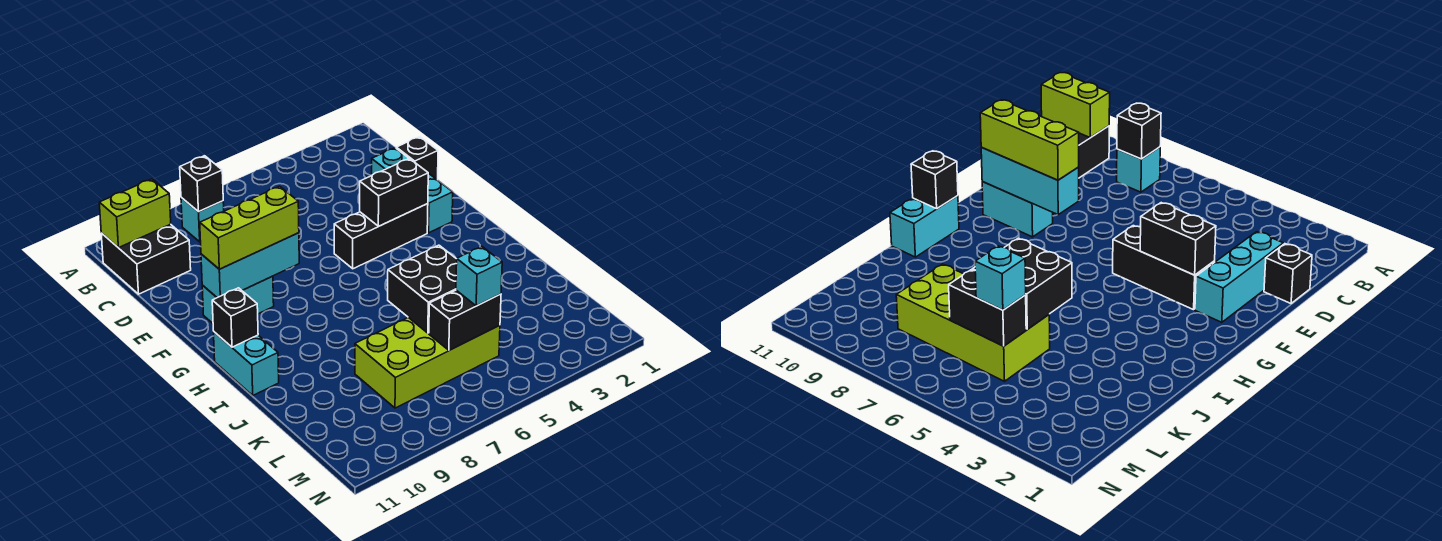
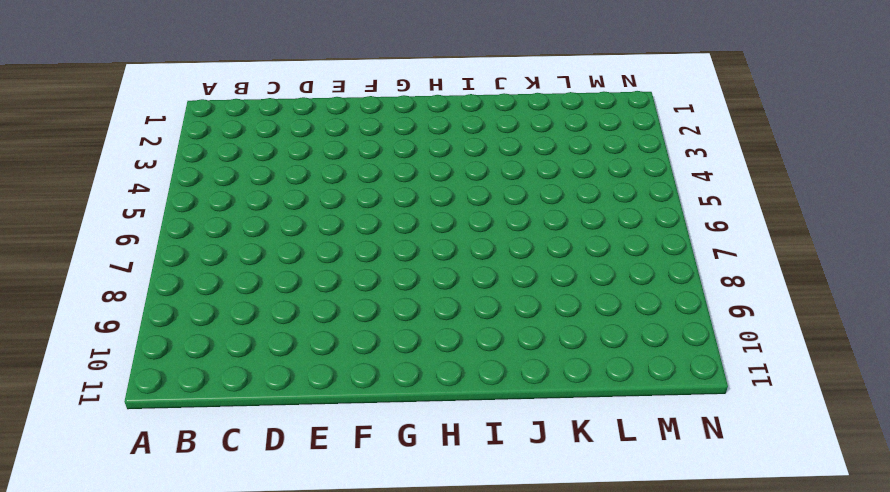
none -> cyan 1x1 brick [181,198,224,242]
none -> black 2x2 brick [101,224,191,294]
none -> black 1x1 brick [396,137,438,180]

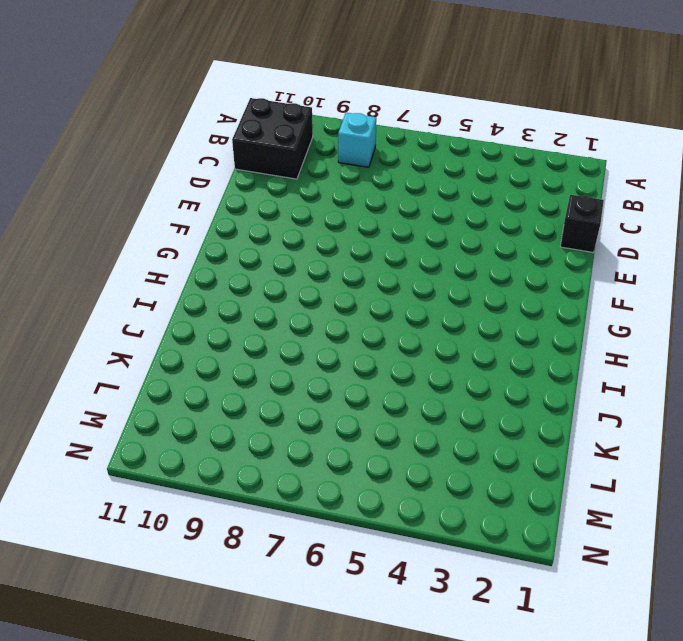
none -> cyan 1x3 brick [372,148,453,233]
none -> black 1x3 brick [334,204,428,269]
none -> cyan 1x2 brick [202,276,274,323]

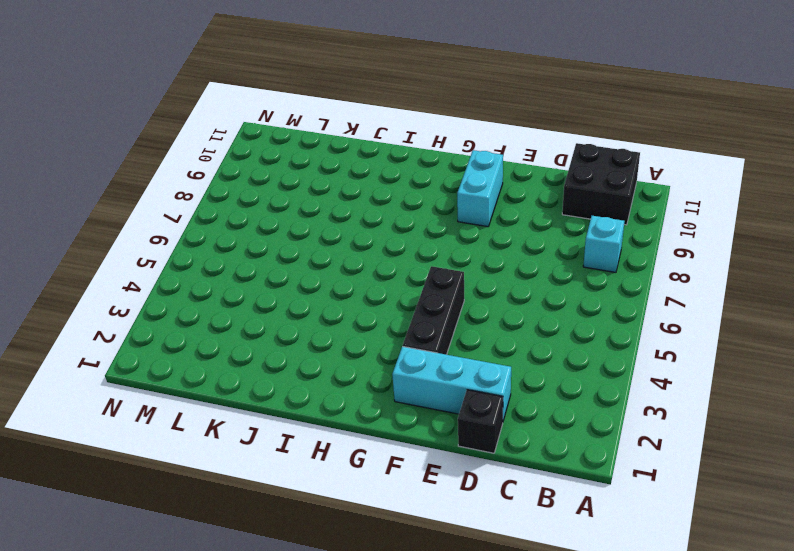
none -> cyan 1x2 brick [214,332,279,395]
none -> lime 2x4 brick [355,318,500,408]
none -> black 1x1 brick [180,156,223,212]

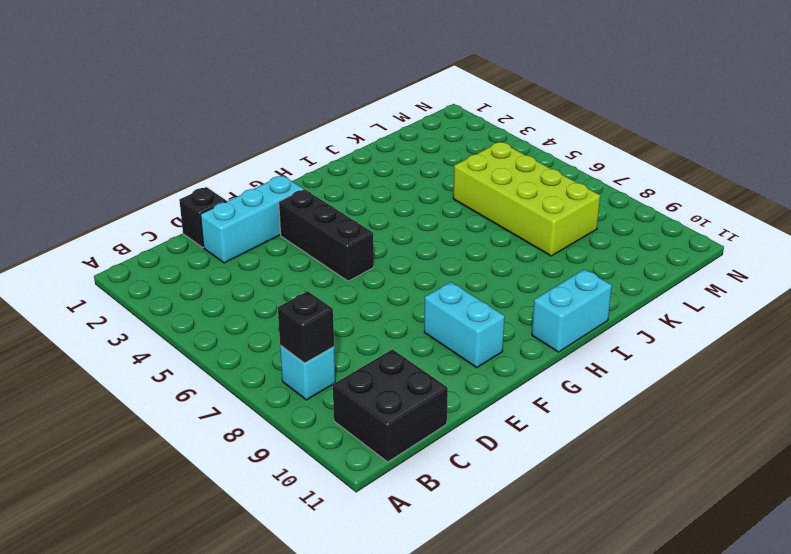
none -> lime 1x2 brick [99,179,171,248]
none -> black 1x2 brick [360,158,428,226]
none -> cyan 1x3 brick [201,233,299,298]

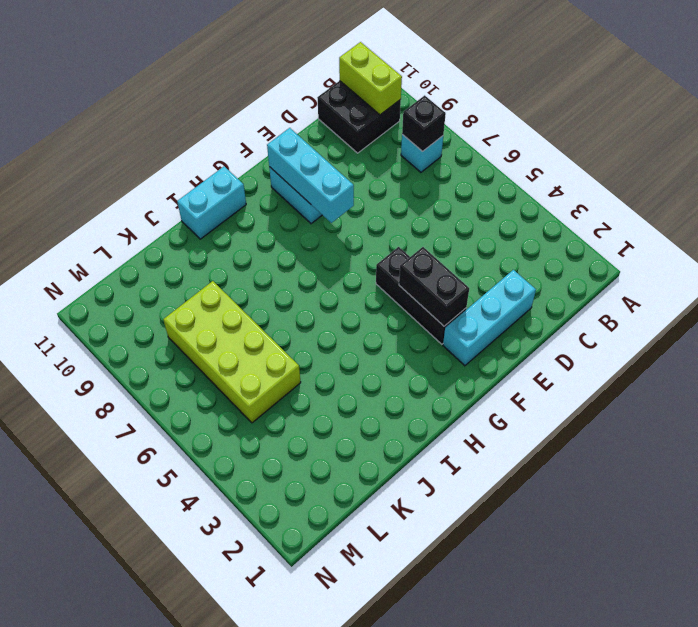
none -> black 1x1 brick [396,137,438,180]
none -> black 1x1 brick [212,288,258,347]
none -> black 2x2 brick [388,245,457,333]

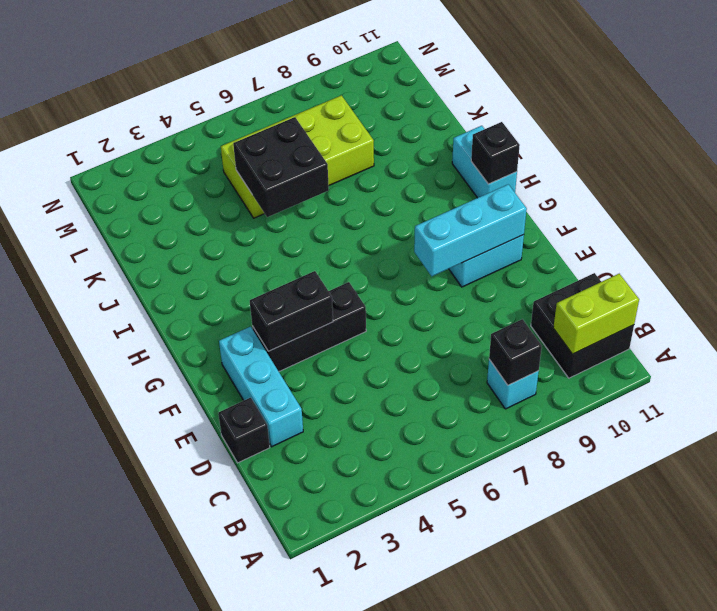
none -> black 1x2 brick [429,290,501,350]
none -> lime 1x3 brick [200,186,299,269]
none -> cyan 1x1 brick [456,246,502,306]

